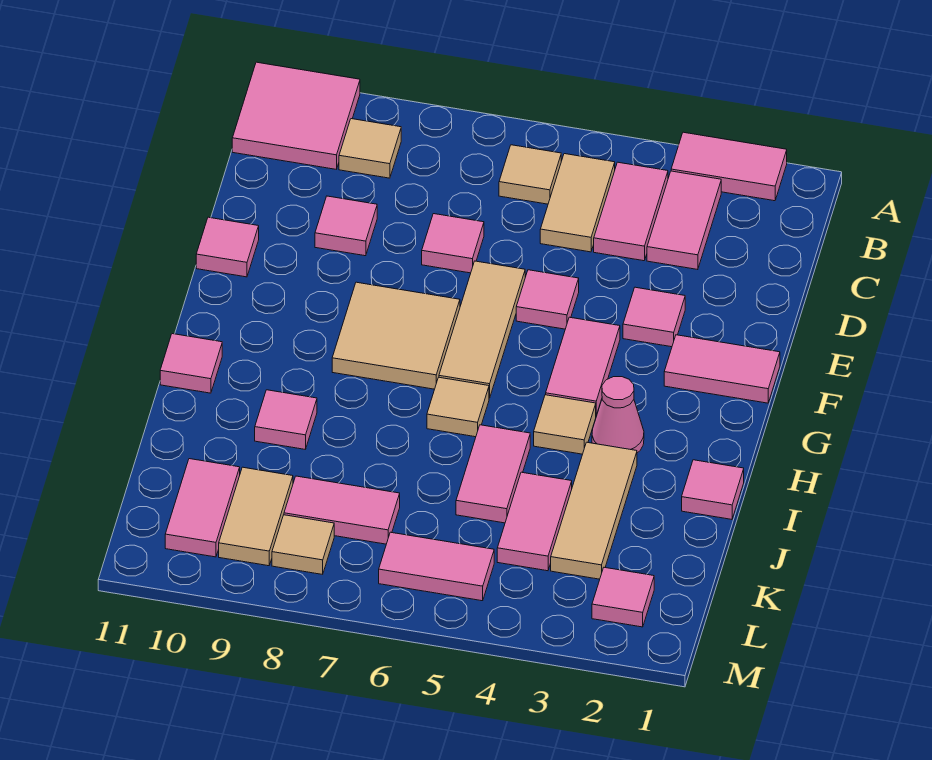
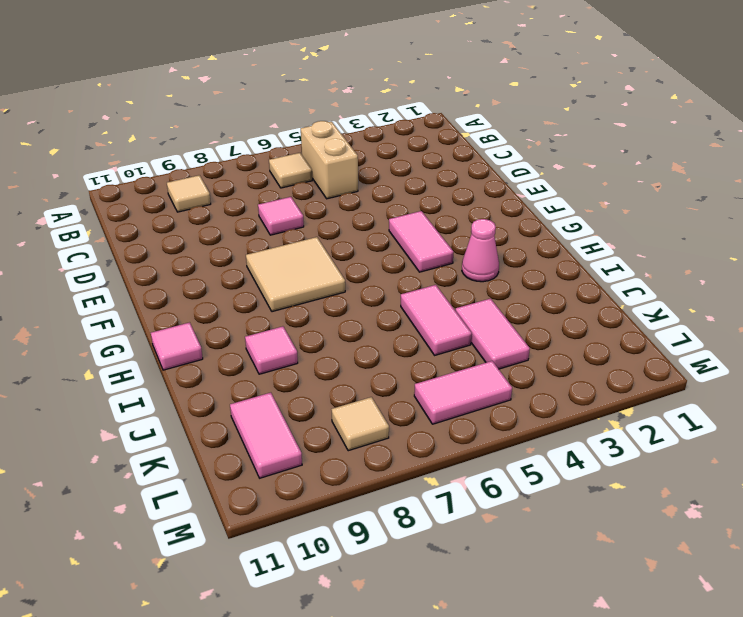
tan 1x2 brick [301,121,358,199] -> tan 1x2 tile [540,154,615,252]
none -> pink 1x2 tile [671,132,787,201]
none -> pink 2x2 tile [232,62,360,169]
none -> pink 1x2 tile [647,171,721,270]
none -> pink 1x2 tile [594,162,668,261]

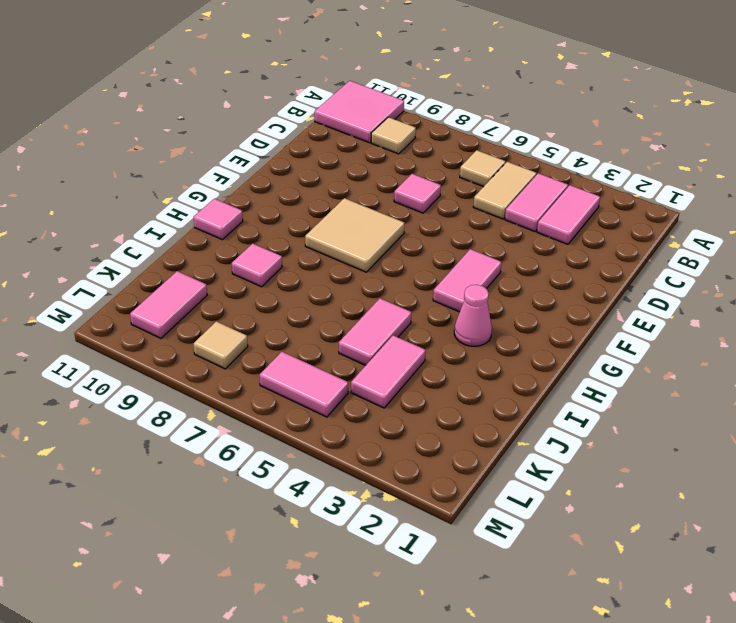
none -> pink 1x2 tile [671,132,787,201]
none -> pink 1x1 tile [315,196,377,256]
none -> pink 1x1 tile [623,287,685,347]
none -> pink 1x1 tile [516,270,579,329]

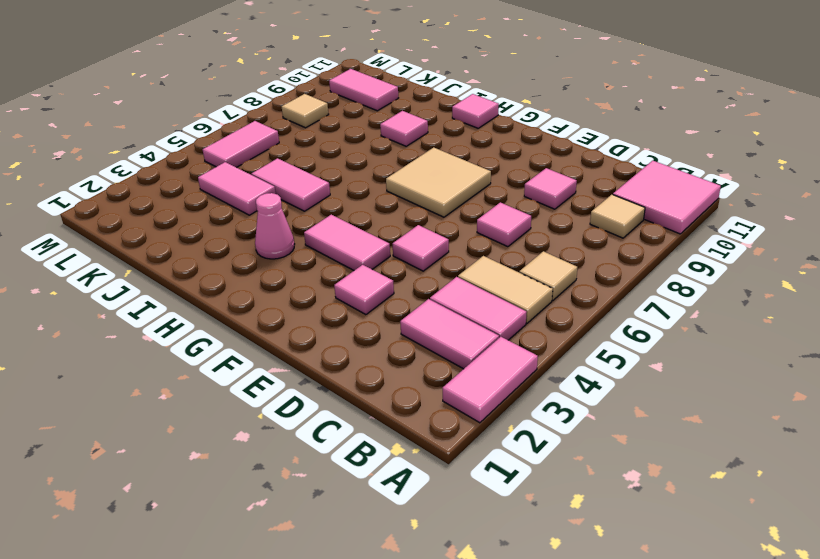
none -> tan 1x3 tile [439,261,525,398]
none -> pink 1x1 tile [196,217,259,277]
none -> pink 1x2 tile [664,335,780,403]
none -> tan 1x1 tile [534,395,596,454]

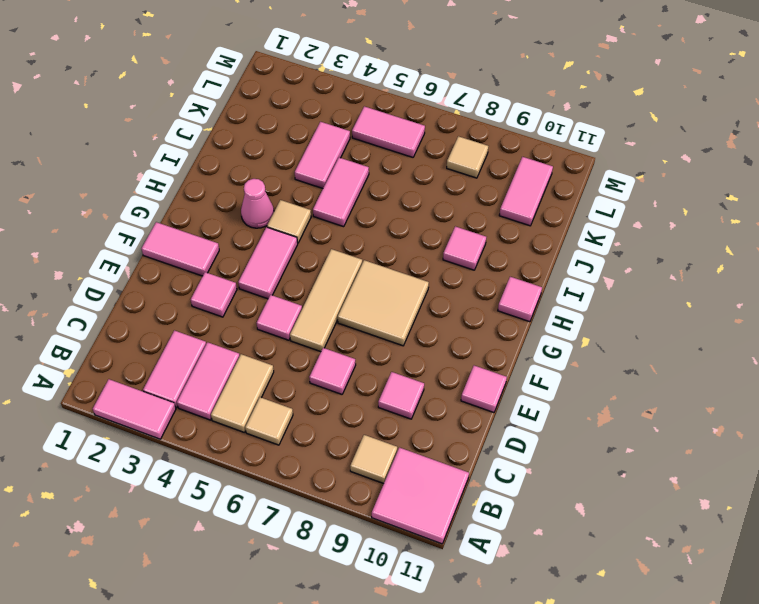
none -> tan 1x1 tile [427,377,489,437]
none -> pink 1x1 tile [682,460,744,519]
none -> tan 1x3 tile [551,442,637,579]
none -> pink 1x2 tile [284,476,400,544]

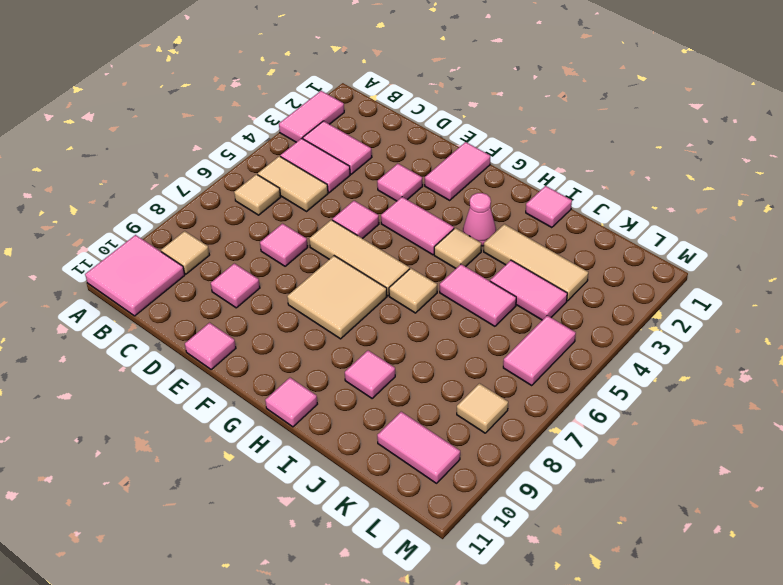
none -> pink 1x2 tile [284,476,400,544]
none -> tan 1x2 tile [219,467,293,566]
none -> pink 1x1 tile [592,567,654,627]

